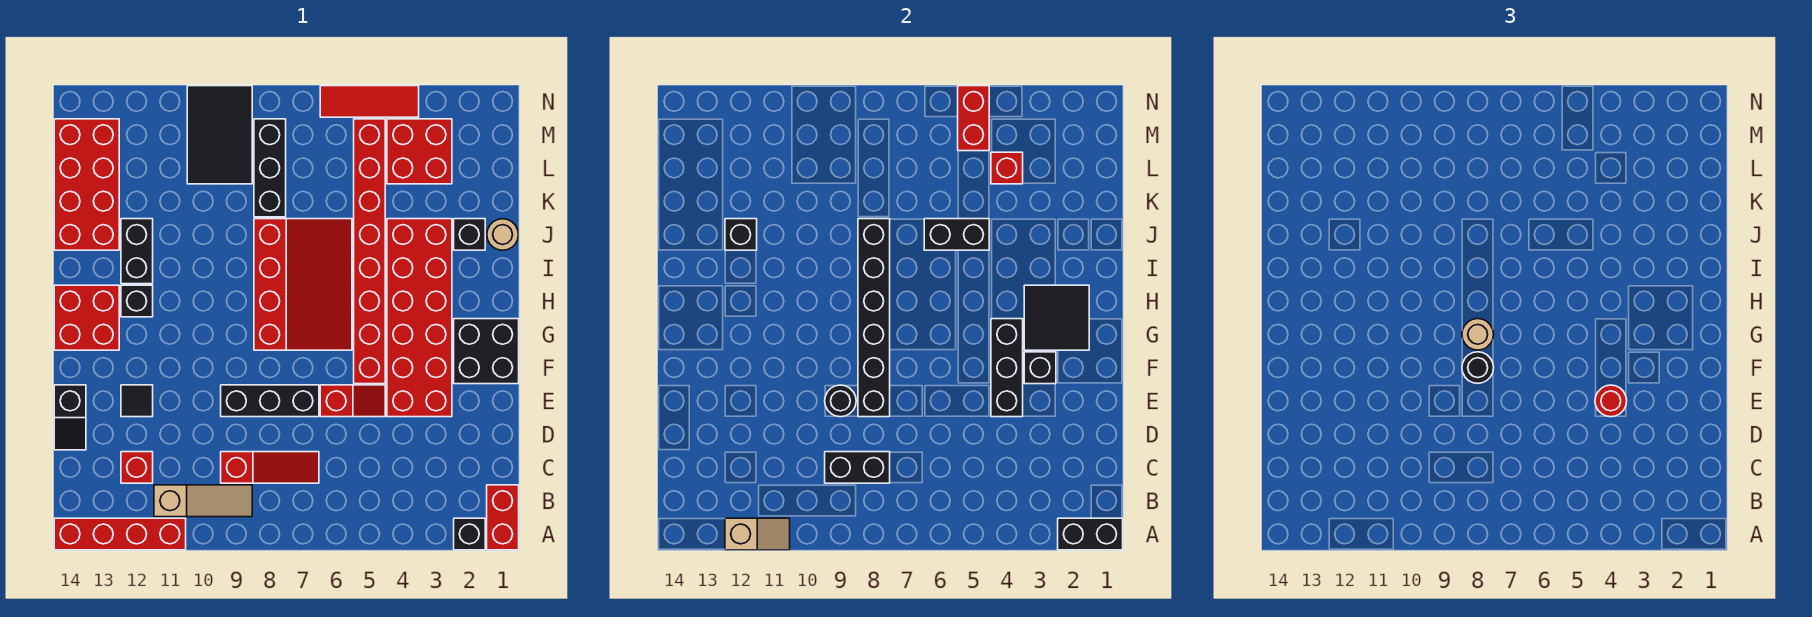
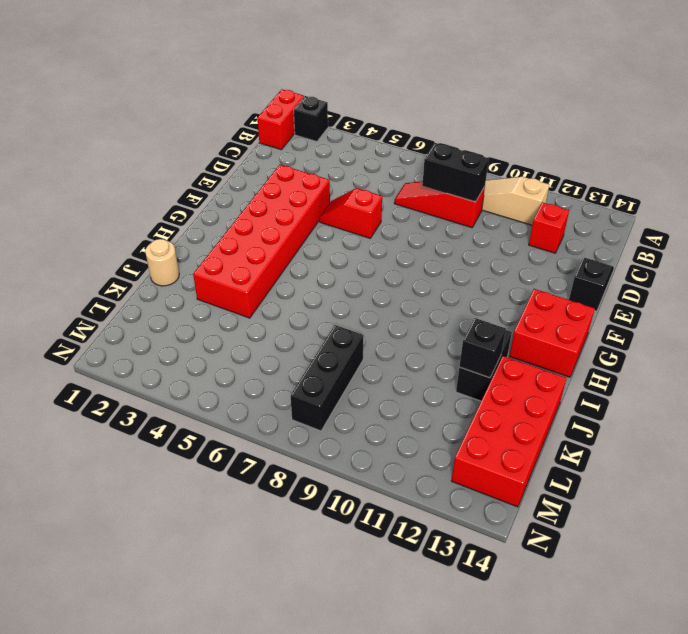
none -> red 1x4 brick [54,518,186,550]
none -> black 1x3 brick [221,385,319,417]
none -> black 1x1 tile [121,385,153,417]
none -> black 2x2 brick [454,319,519,384]

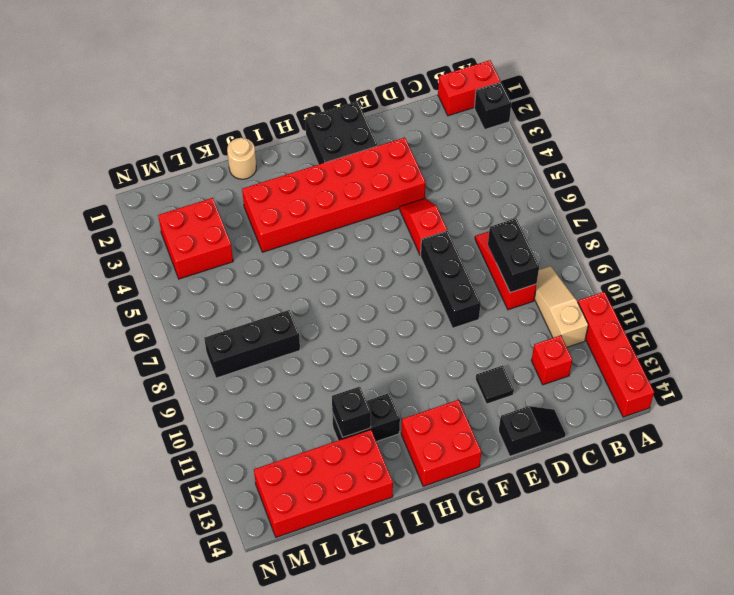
none -> red 1x8 brick [354,119,385,384]
none -> red 3x4 slope [254,219,352,350]
none -> black 1x1 brick [121,285,153,317]
none -> black 1x1 brick [454,219,485,250]

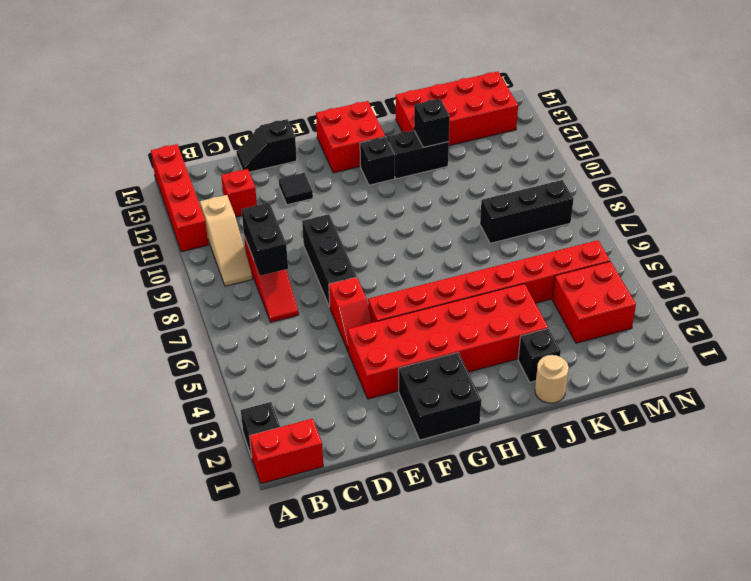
none -> red 3x4 slope [254,219,352,350]
none -> black 2x3 tile [187,86,252,184]
none -> red 1x3 tile [320,86,419,117]
none -> black 1x2 brick [1058,518,1123,550]

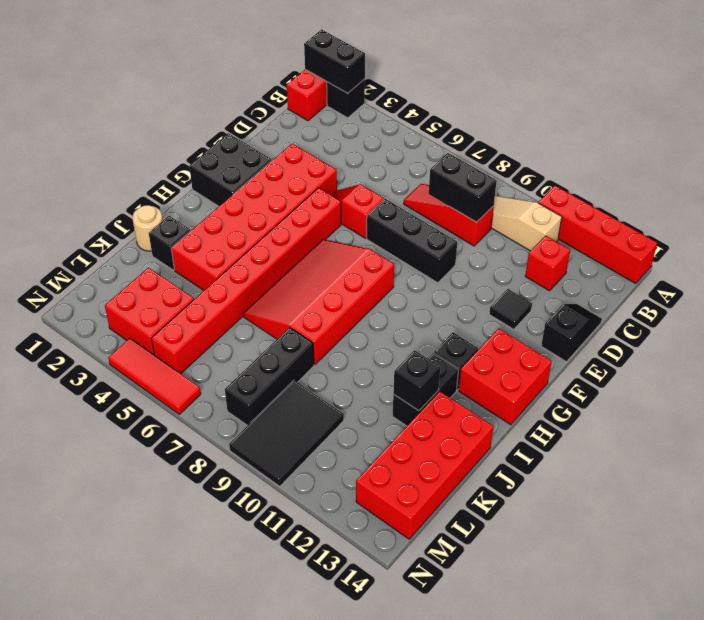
none -> tan 1x2 slope [725,518,790,550]
none -> black 1x3 brick [991,319,1023,417]
none -> black 1x6 brick [858,219,890,417]
none -> black 1x1 round brick [825,385,856,417]

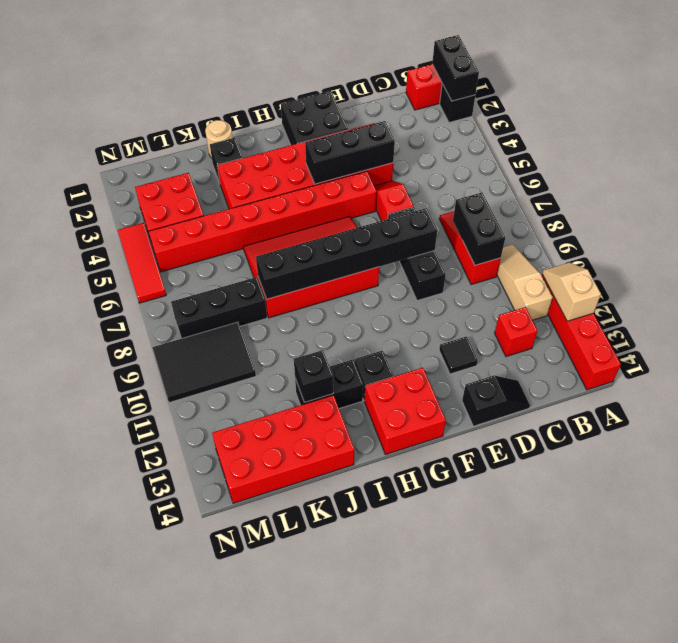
none -> black 1x1 round brick [825,385,856,417]
none -> black 1x1 brick [1024,352,1056,384]
none -> black 2x2 tile [1024,285,1089,350]
none -> black 1x2 brick [924,219,989,250]

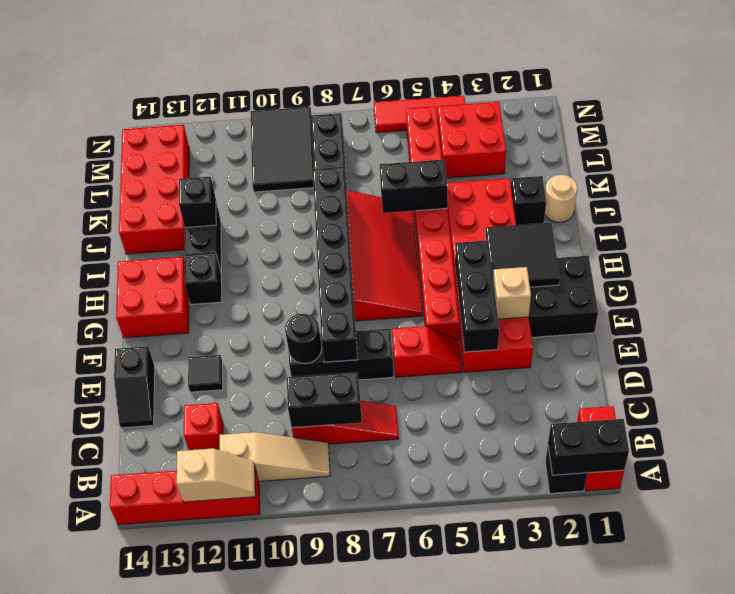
tan 1x1 brick [493,267,531,319] -> black 1x1 brick [1024,352,1056,384]
none -> red 1x1 brick [991,152,1023,184]
none -> red 1x2 brick [958,86,989,151]
none -> red 1x1 round brick [1595,385,1627,417]
none -> black 1x1 round brick [1462,352,1494,383]

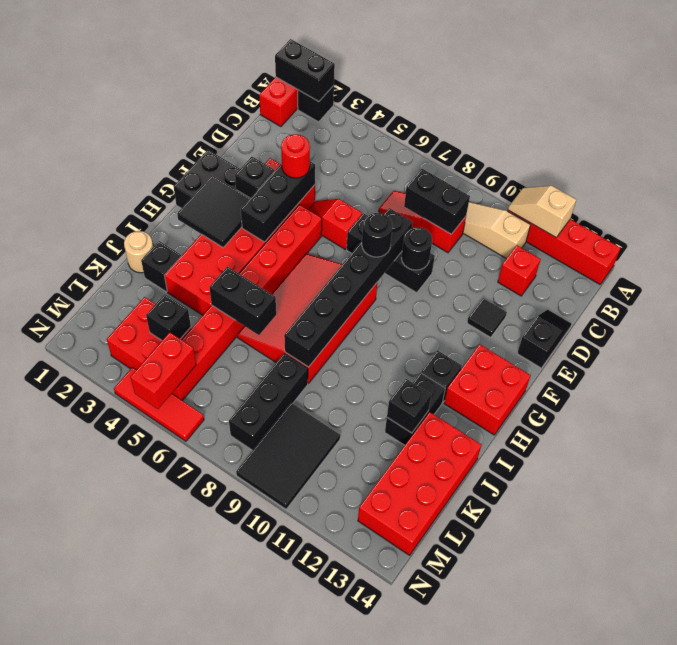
black 1x1 brick [146,294,191,340] -> red 1x1 brick [991,152,1023,184]
none -> tan 1x1 round brick [1462,319,1494,350]

